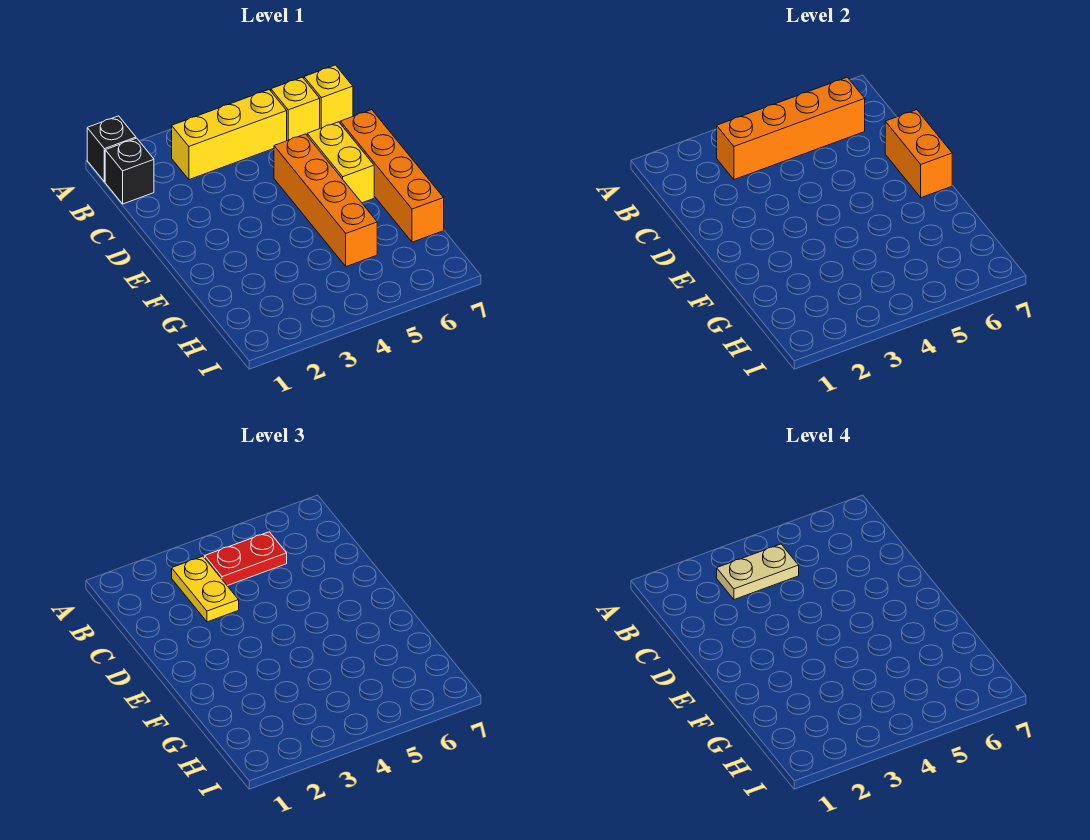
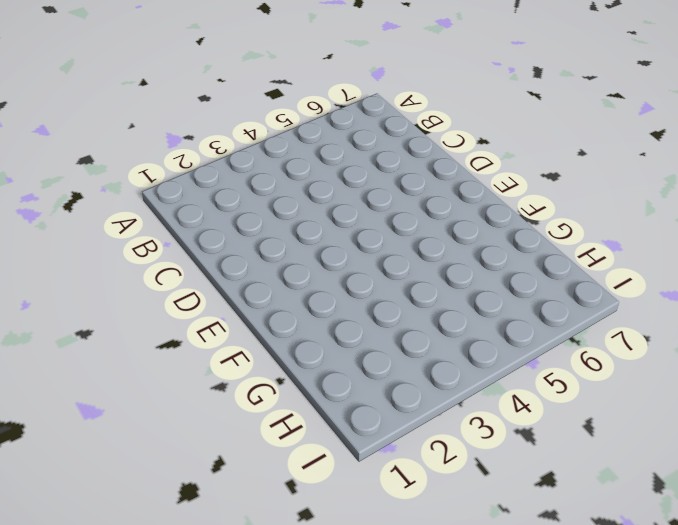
none -> black 1x1 brick [87,116,136,182]
none -> black 1x1 brick [105,138,154,204]
none -> yellow 1x3 brick [172,90,287,180]

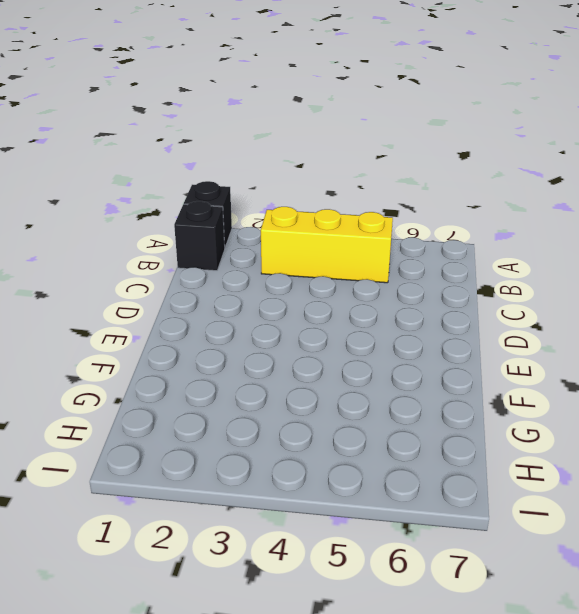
none -> yellow 1x1 brick [271,77,320,141]
none -> yellow 1x1 brick [304,65,353,128]
none -> orange 1x4 brick [274,134,377,267]

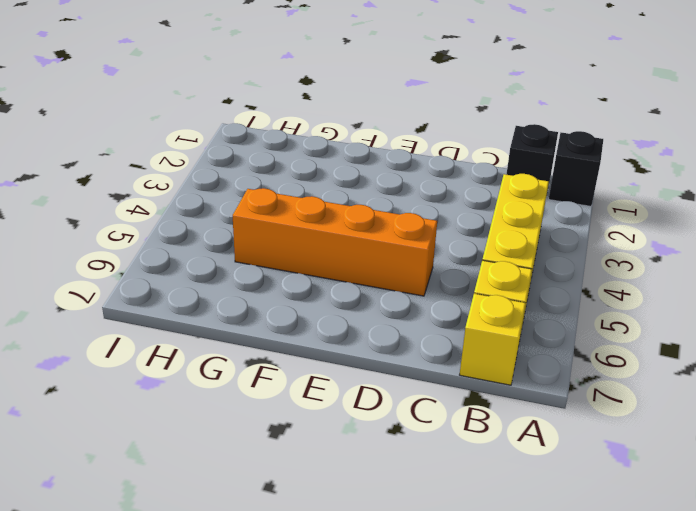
none -> yellow 1x2 brick [307,122,374,203]
none -> orange 1x4 brick [340,110,444,242]
none -> orange 1x4 brick [717,77,865,180]

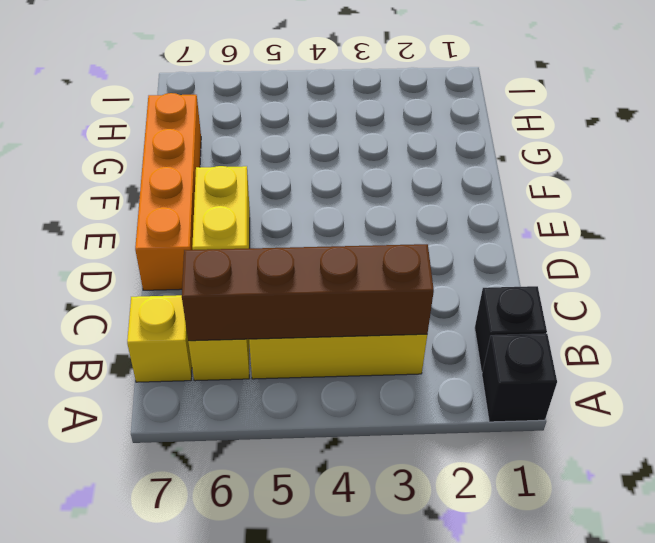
brown 1x4 brick [182,244,434,341] -> orange 1x4 brick [717,77,865,180]
none -> orange 1x4 brick [274,134,377,267]
none -> orange 1x2 brick [885,110,952,198]
none -> yellow 1x2 plate [172,556,239,622]

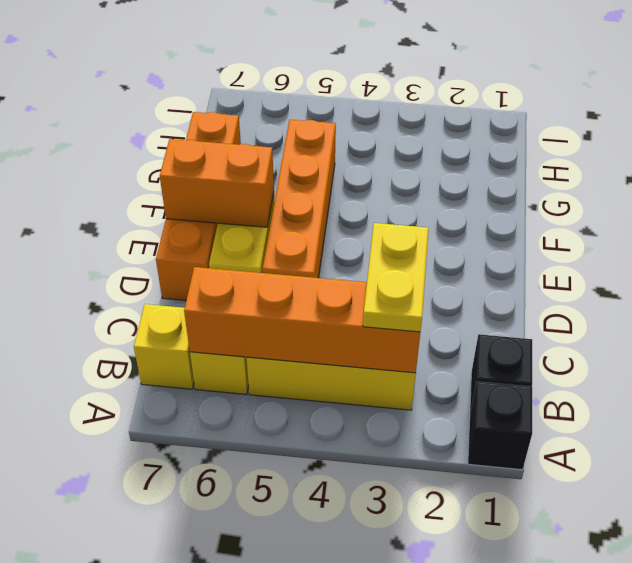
orange 1x2 brick [160,139,274,227] -> orange 1x2 brick turned to [885,110,952,198]
none -> red 1x2 plate [205,532,287,586]
none -> tan 1x2 plate [717,544,799,600]

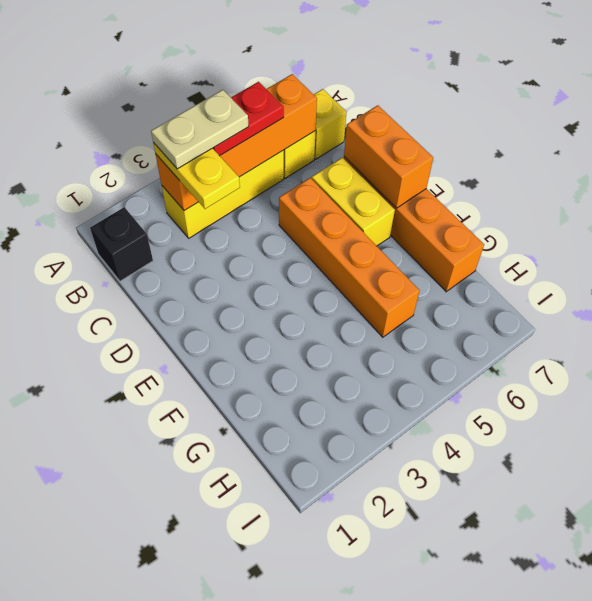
none -> black 1x1 brick [87,116,136,182]

